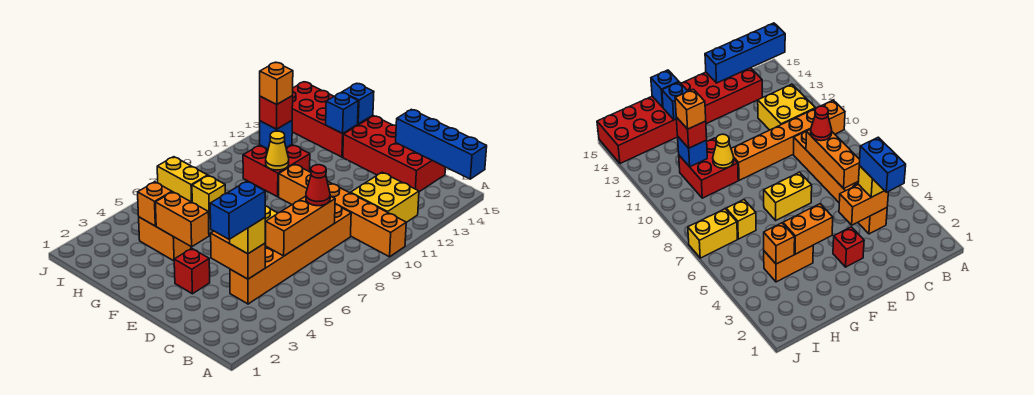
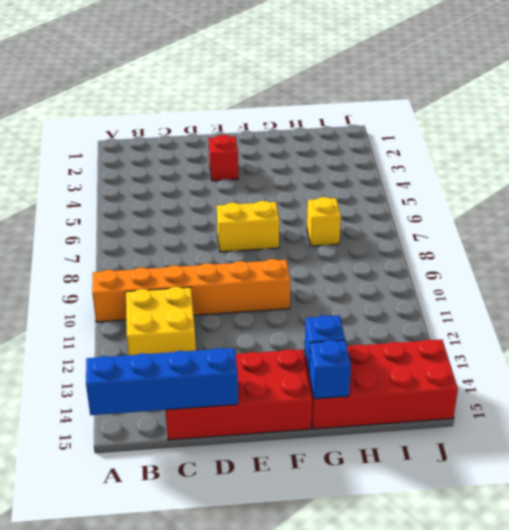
none -> orange 1x6 brick [230,204,351,304]
none -> orange 1x2 brick [139,217,191,261]
none -> red 2x2 brick [243,145,310,197]

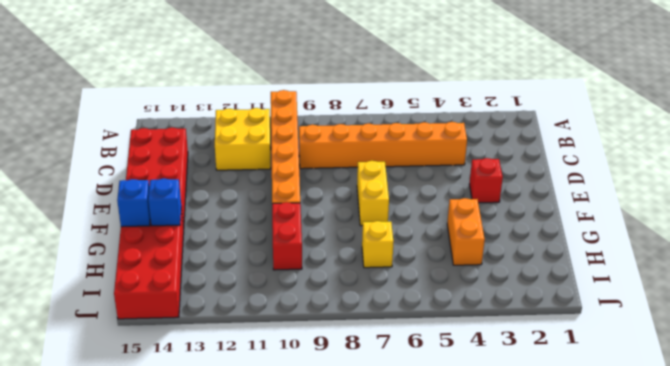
red 1x2 brick [272,202,302,270] -> red 2x2 brick [243,145,310,197]
none -> yellow 1x2 brick [157,157,208,202]
none -> blue 1x4 brick [396,109,487,179]
none -> orange 1x2 brick [211,231,265,279]

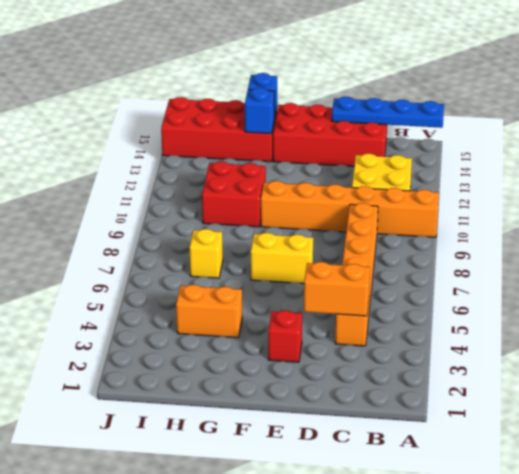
blue 1x4 plate [332,97,444,128] -> blue 1x4 brick [396,109,487,179]
none -> yellow 1x2 brick [157,157,208,202]
none -> orange 1x3 brick [266,196,335,256]
none -> orange 1x2 brick [155,192,209,247]

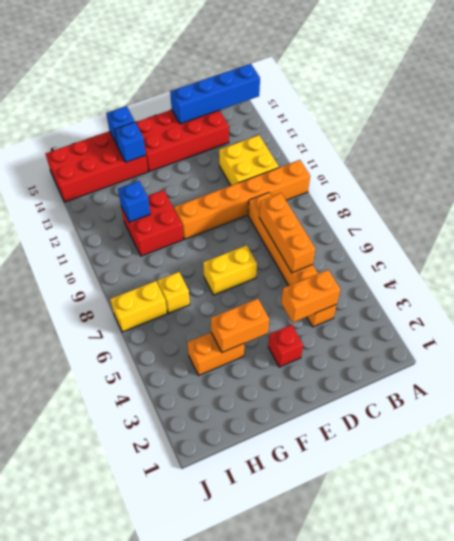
none -> yellow 1x1 cone [266,131,289,170]
none -> orange 1x1 brick [138,182,172,226]
none -> yellow 1x1 brick [230,218,265,254]

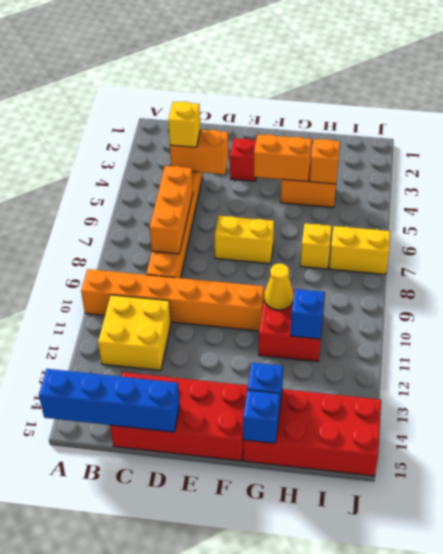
none -> red 1x1 cone [306,165,330,206]
none -> red 1x1 brick [260,96,293,129]
none -> blue 1x2 brick [210,181,265,239]

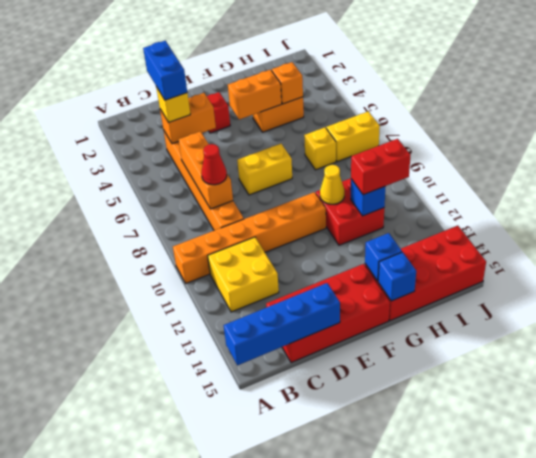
red 1x2 brick [351,139,410,195] -> red 1x1 brick [260,96,293,129]
none -> orange 1x1 brick [260,62,293,104]

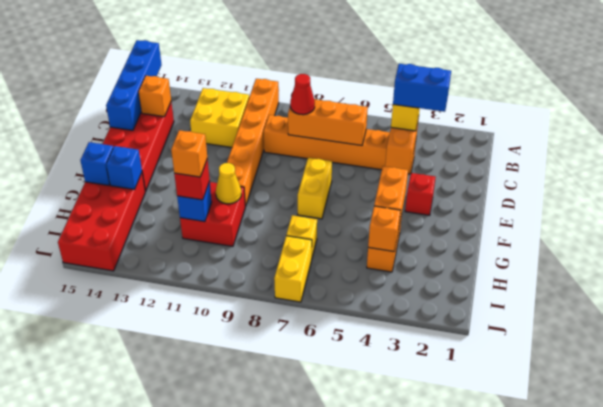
orange 1x1 brick [139,76,171,117] -> none

